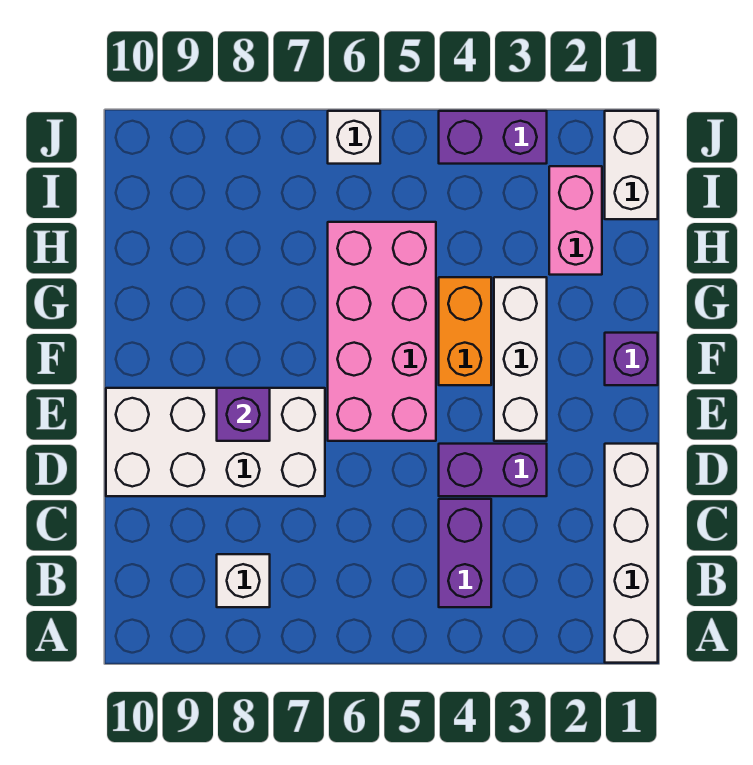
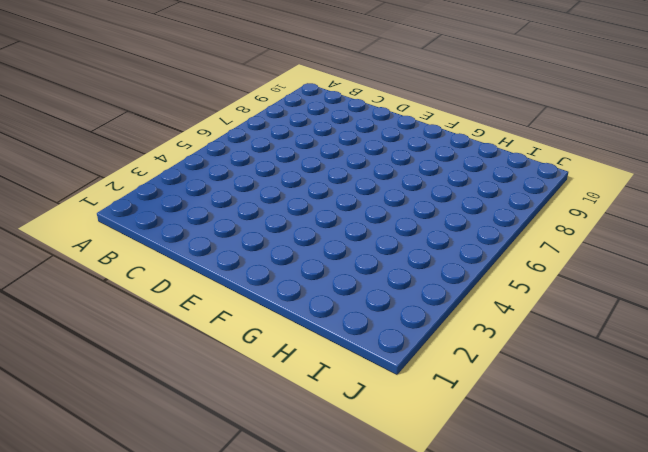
none -> white 1x4 brick [605,444,658,663]
none -> purple 1x2 brick [439,499,491,607]
none -> white 1x1 brick [217,554,270,607]

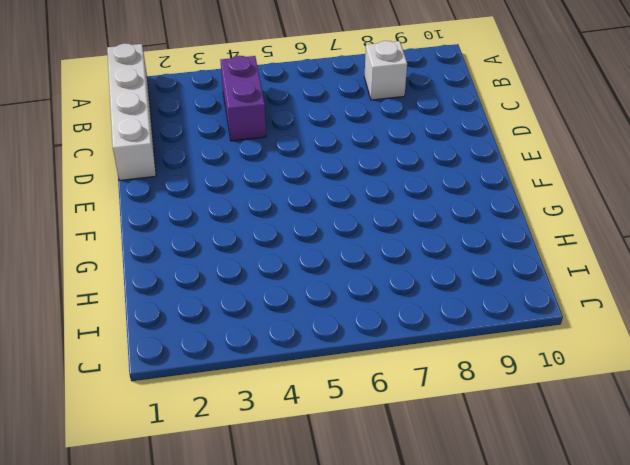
none -> purple 1x2 brick [439,444,547,496]
none -> white 2x4 brick [106,388,325,496]
none -> white 1x3 brick [494,277,547,441]

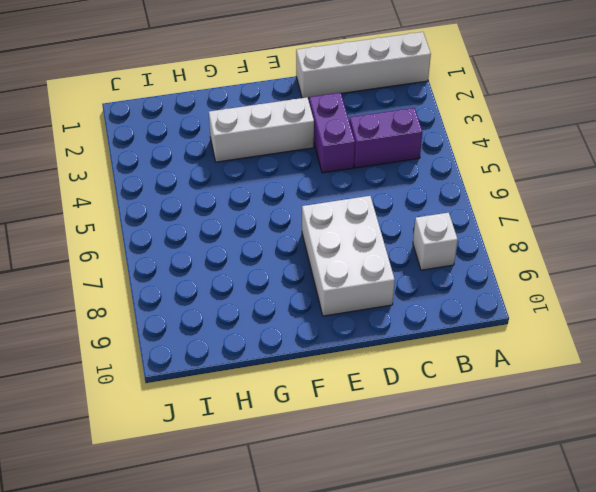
white 2x3 brick [302,196,395,316] -> white 2x4 brick [106,388,325,496]
none -> pink 2x4 brick [328,222,436,441]
none -> purple 1x1 brick [605,333,658,385]
none -> orange 1x2 brick [439,277,491,385]

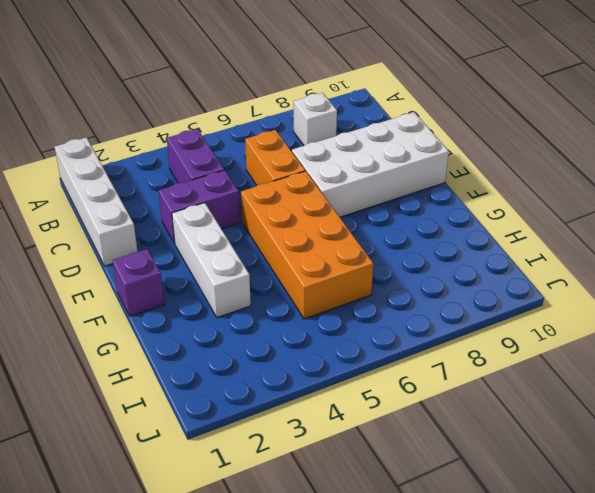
orange 1x2 brick [245,130,305,185] -> orange 1x2 brick moved to [439,277,491,385]
orange 2x4 brick [241,171,373,319] -> pink 2x4 brick [328,222,436,441]
none -> pink 1x2 brick [549,166,602,275]
none -> white 1x2 brick [605,111,658,219]
none -> purple 1x2 brick [439,111,547,164]

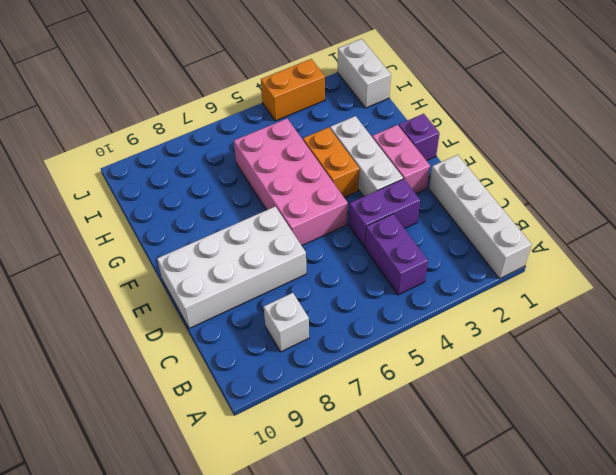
pink 1x2 brick [372,125,430,194] -> pink 1x2 brick moved to [549,166,602,275]
orange 1x2 brick [261,59,325,121] -> purple 1x2 brick [439,111,547,164]
none -> white 1x1 brick [328,111,380,164]
none -> purple 1x1 brick [217,388,270,441]

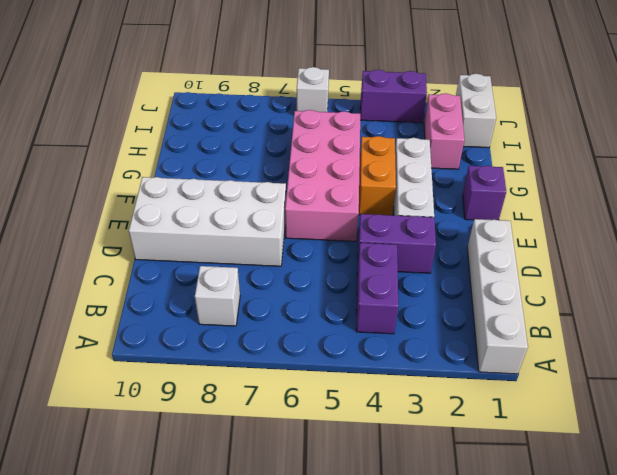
none -> purple 1x1 brick [217,388,270,441]

